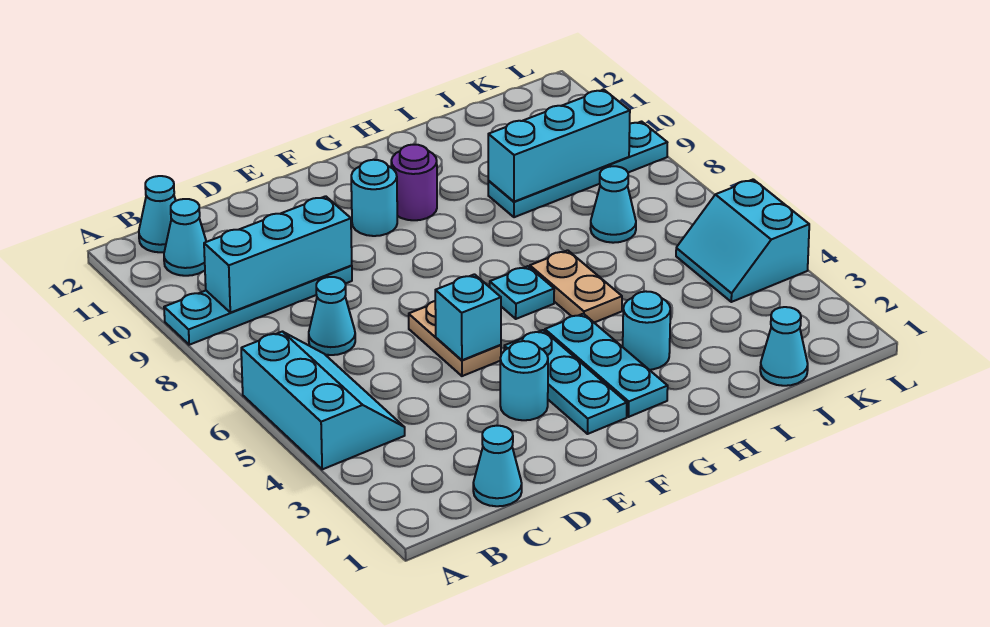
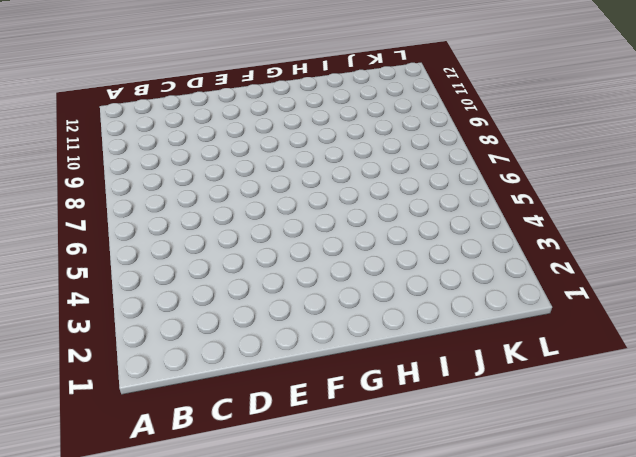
none -> cyan 2x3 slope [241,332,405,469]
none -> cyan 1x4 plate [164,265,352,345]
none -> cyan 1x1 cone [164,199,206,276]

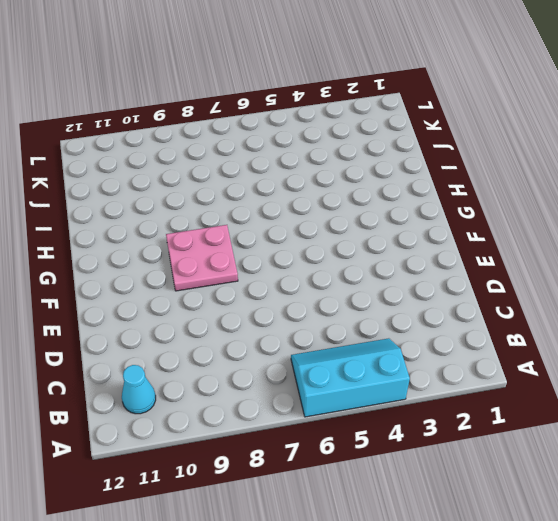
pink 2x2 plate [166,225,238,291] -> none
none -> cyan 1x4 plate [164,265,352,345]
none -> cyan 1x1 cone [139,176,176,252]
none -> cyan 1x1 cone [473,426,522,506]

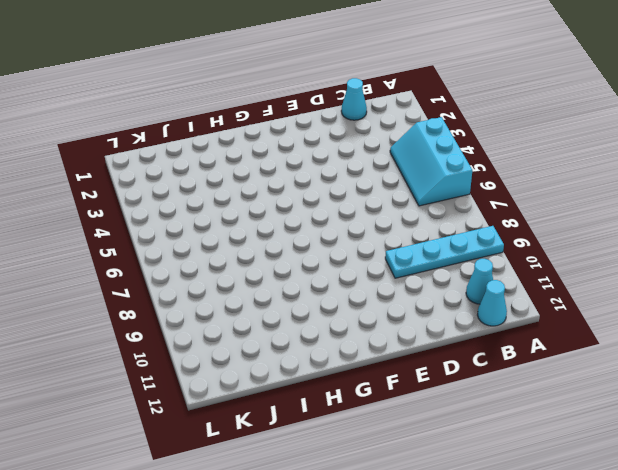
none -> cyan 1x1 cone [309,277,355,355]
none -> cyan 1x1 round brick [500,341,548,420]
none -> tan 1x2 plate [409,301,501,376]

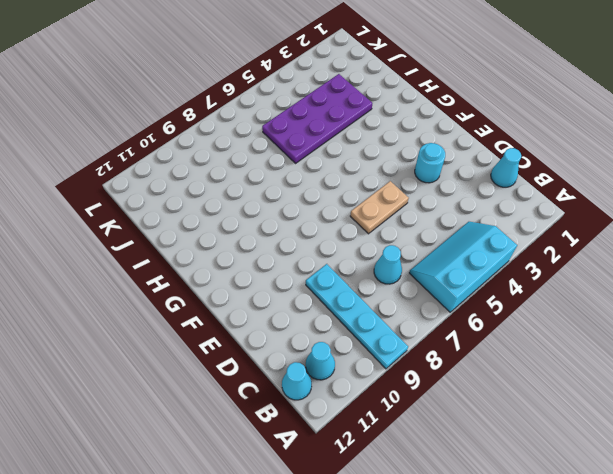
purple 2x4 plate [262,74,372,163] -> none
none -> cyan 1x3 plate [504,330,627,434]
none -> cyan 1x1 round brick [351,160,397,236]
none -> cyan 1x3 plate [545,314,668,417]

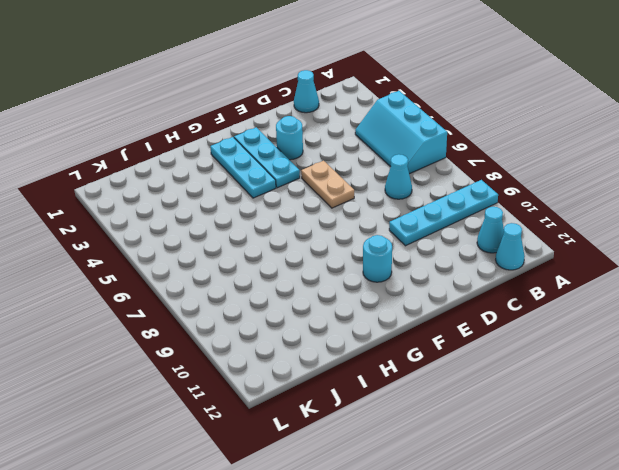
none -> cyan 1x1 plate [490,266,554,319]
none -> purple 1x1 round brick [391,145,437,220]
none -> cyan 1x1 round brick [623,291,670,370]

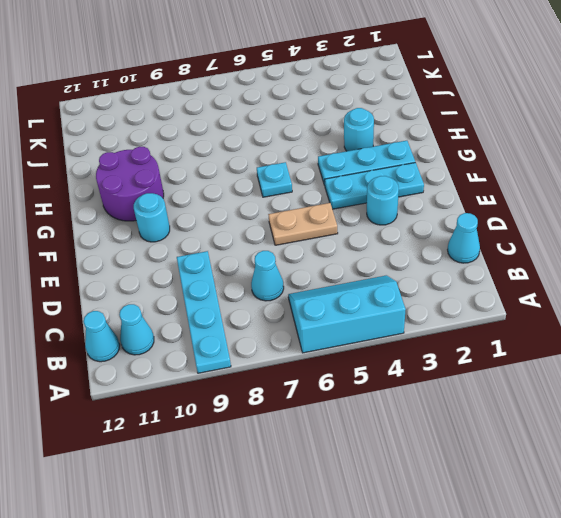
purple 2x2 round brick [96,147,164,221] -> purple 1x1 round brick [391,145,437,220]
none -> tan 1x2 plate [530,250,622,323]
none -> cyan 1x4 plate [488,122,667,217]
none -> cyan 1x1 cone [760,307,808,386]

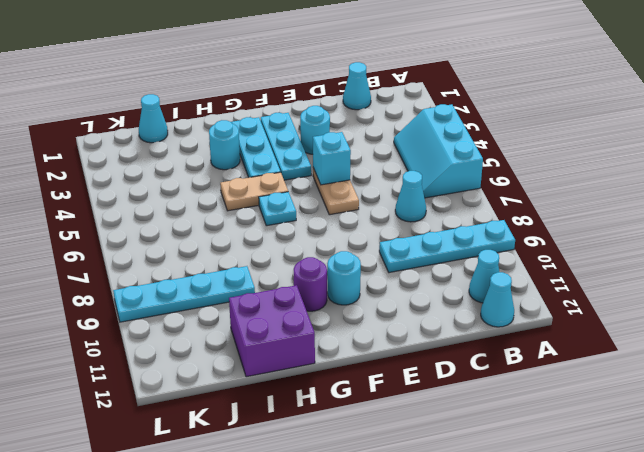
tan 1x2 plate [220,172,288,211] -> tan 1x2 plate turned to [530,250,622,323]
purple 2x2 brick [229,285,315,377] -> none
none -> cyan 1x1 cone [590,166,636,243]
none -> cyan 2x2 slope [676,179,809,302]
none -> cyan 1x3 brick [204,196,352,313]

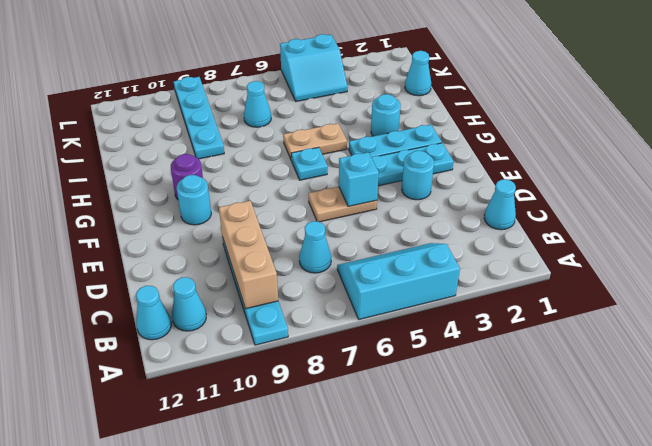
tan 1x3 brick [219,201,278,309] -> cyan 1x3 brick [204,196,352,313]
none -> cyan 1x3 brick [488,90,630,202]

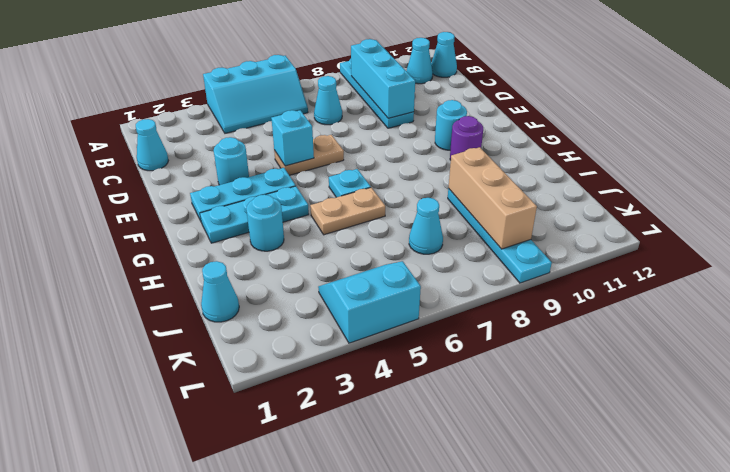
tan 1x3 brick [448,147,537,249] -> cyan 1x3 brick [488,90,630,202]

